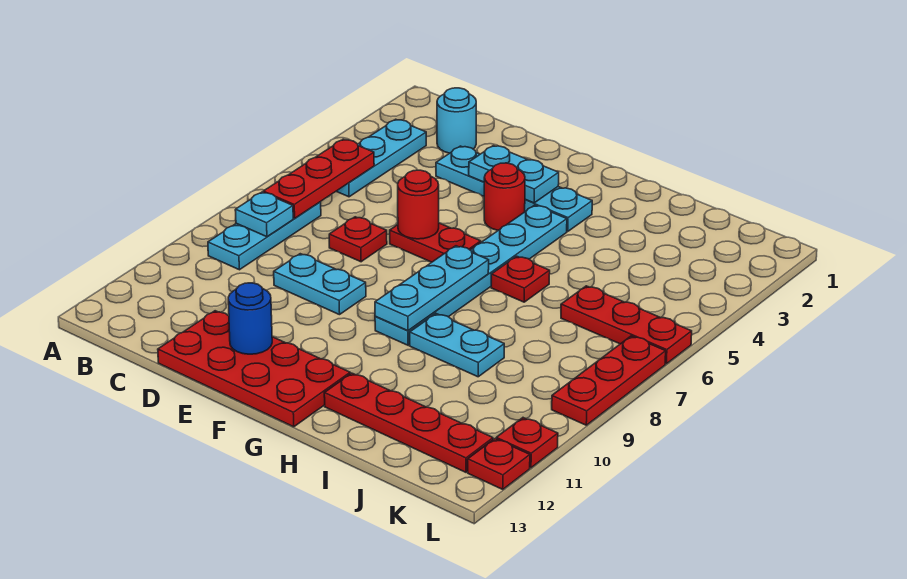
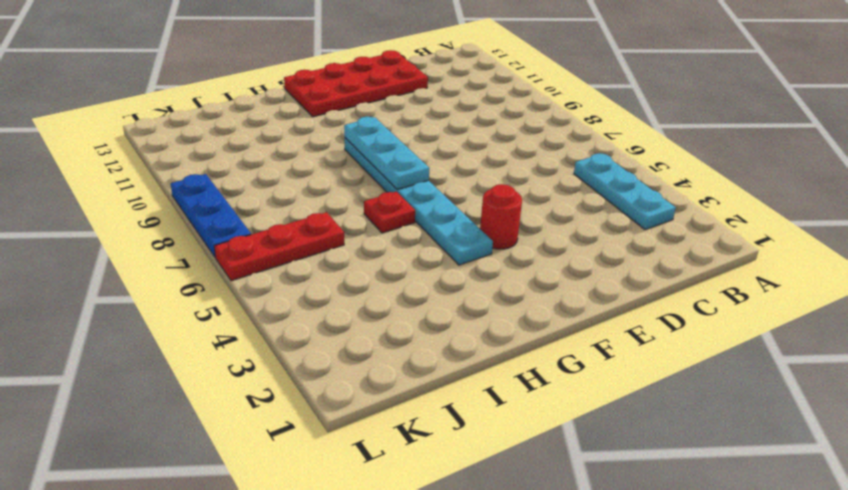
blue 1x3 plate [171,174,251,257] -> red 1x3 plate [552,336,666,425]
none -> cyan 1x3 plate [208,202,321,270]
none -> cyan 1x1 round brick [437,88,476,153]
none -> cyan 1x4 plate [436,146,592,231]

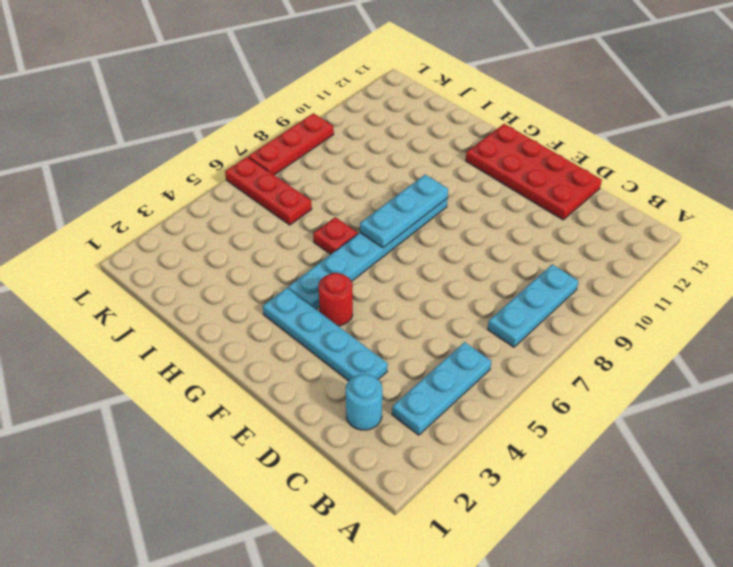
none -> red 1x1 plate [329,217,387,262]
none -> cyan 1x2 plate [274,254,366,315]
none -> red 1x2 plate [390,223,481,262]

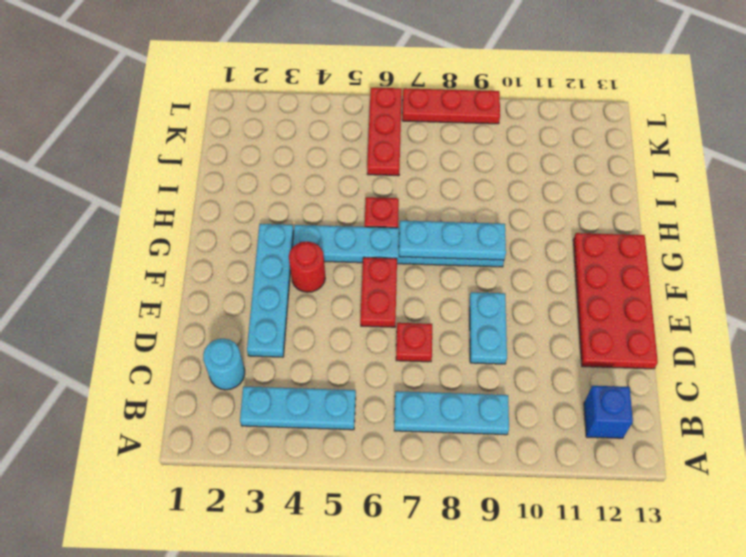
blue 1x1 brick [584,386,633,438] -> none
none -> cyan 1x2 plate [410,314,504,377]
none -> red 1x4 plate [324,373,493,472]
none -> red 1x1 plate [496,418,558,468]

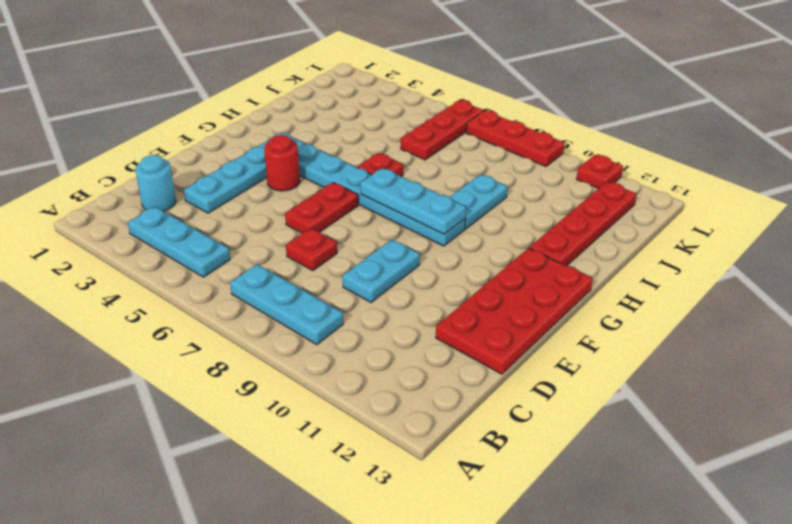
none -> red 1x1 plate [468,439,530,489]
none -> red 1x3 plate [263,139,374,218]
none -> cyan 1x1 plate [235,192,293,237]

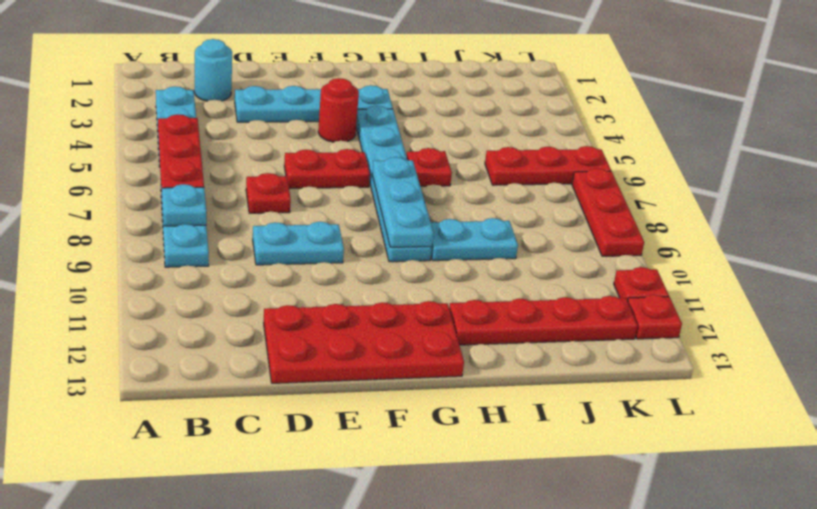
none -> cyan 1x2 plate [469,146,559,203]
none -> red 1x1 round brick [398,170,439,239]
none -> blue 1x1 round brick [228,283,272,354]

